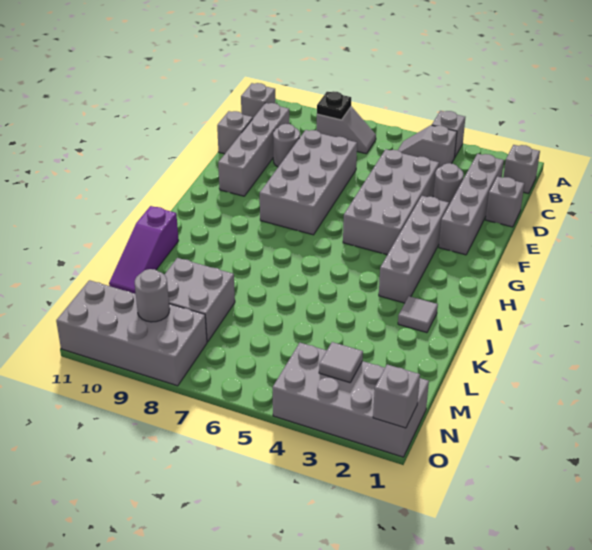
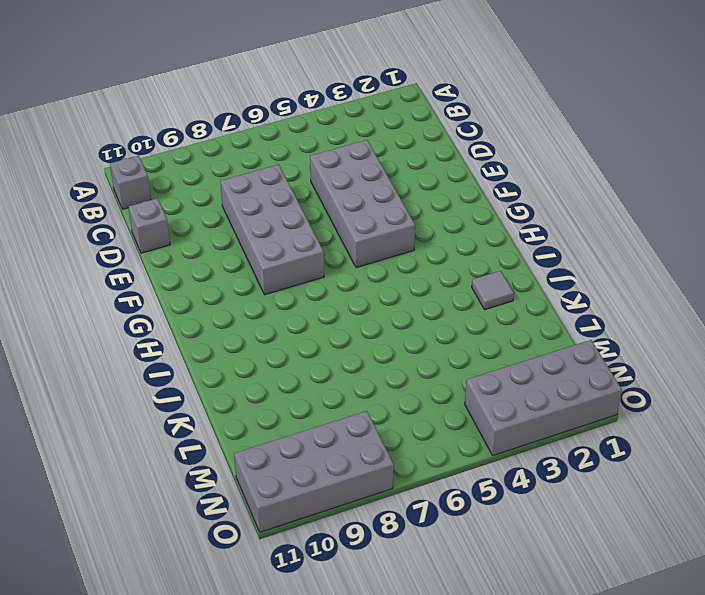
none -> grey 1x1 brick [432,111,465,158]
none -> grey 1x1 brick [503,145,540,194]
none -> grey 1x2 slope [398,125,457,167]

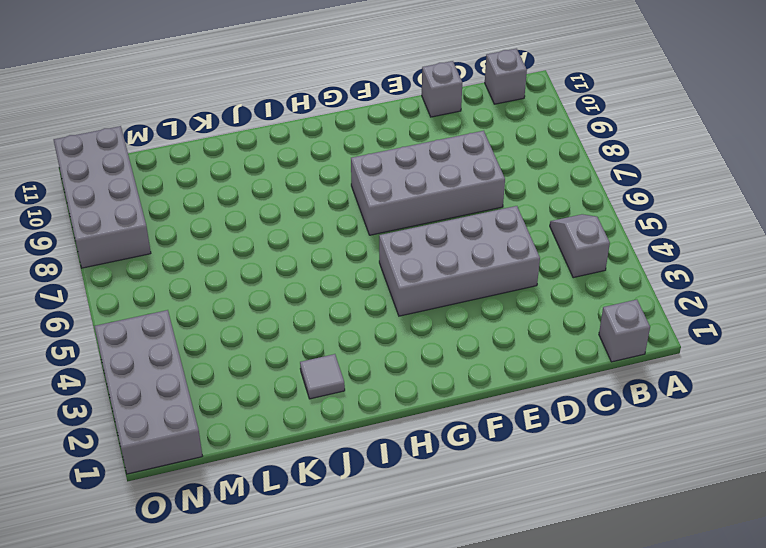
none -> grey 1x1 brick [432,111,465,158]
none -> grey 1x2 slope [317,107,376,154]
none -> grey 1x4 brick [439,154,504,255]

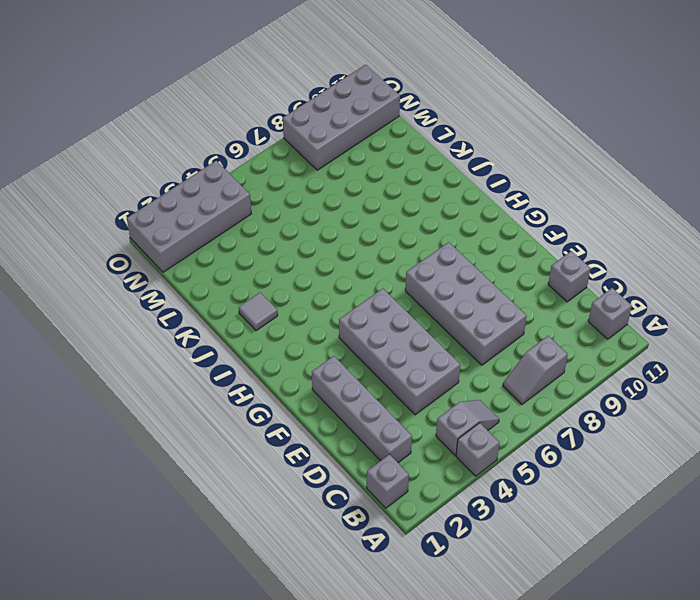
none -> grey 1x4 brick [218,103,290,196]
none -> grey 1x1 brick [486,176,524,227]
none -> grey 1x1 round brick [433,163,464,205]

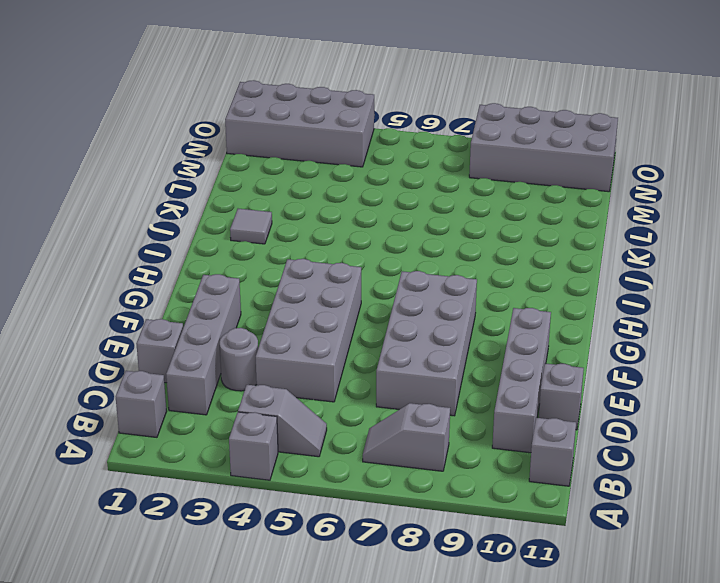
none -> grey 1x1 round brick [273,124,300,167]
none -> grey 1x4 brick [379,196,449,303]
none -> purple 1x3 slope [109,206,179,294]

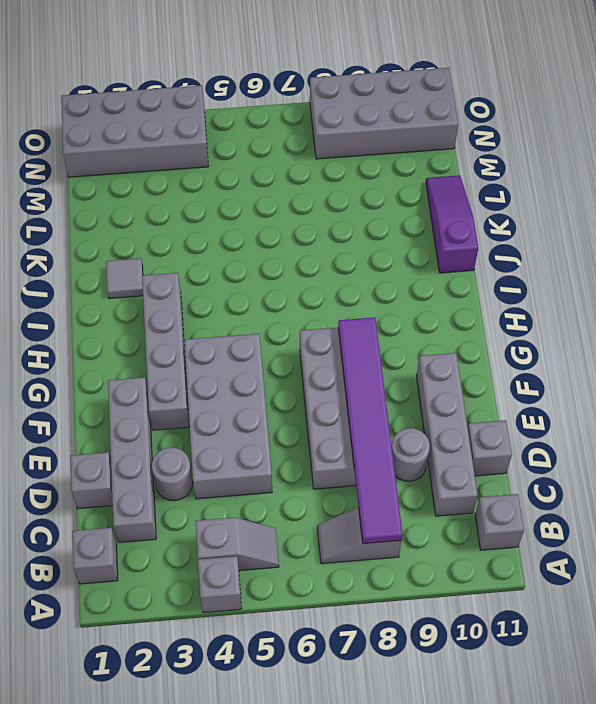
purple 1x6 tile [338,317,403,544] -> black 1x1 plate [317,91,351,120]
none -> grey 2x2 brick [164,258,235,342]
none -> grey 1x1 tile [319,342,363,383]
none -> grey 1x1 round brick [135,269,170,322]

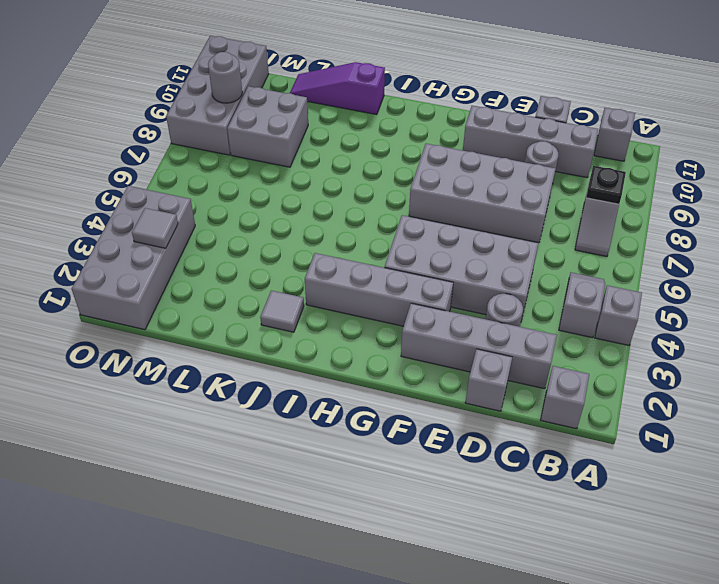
none -> grey 1x1 brick [373,364,420,428]

